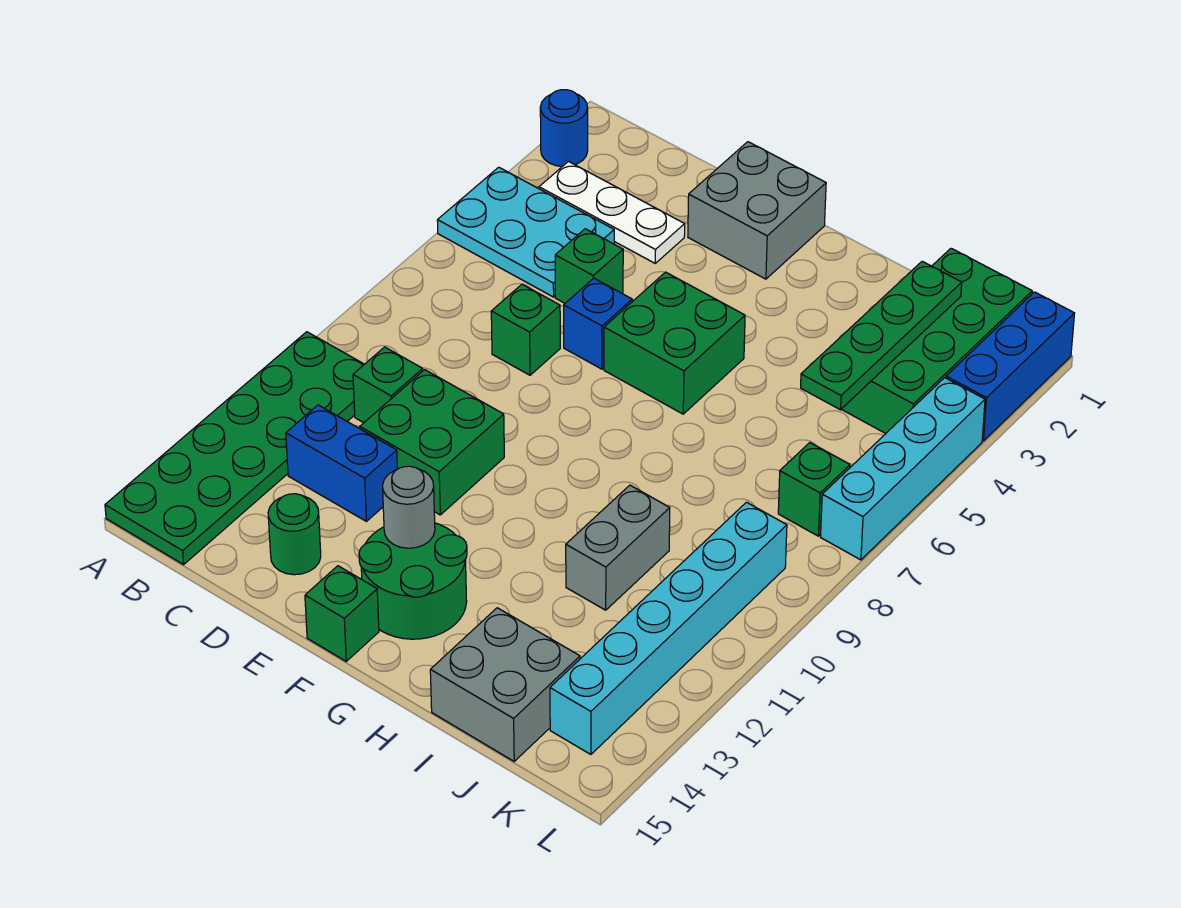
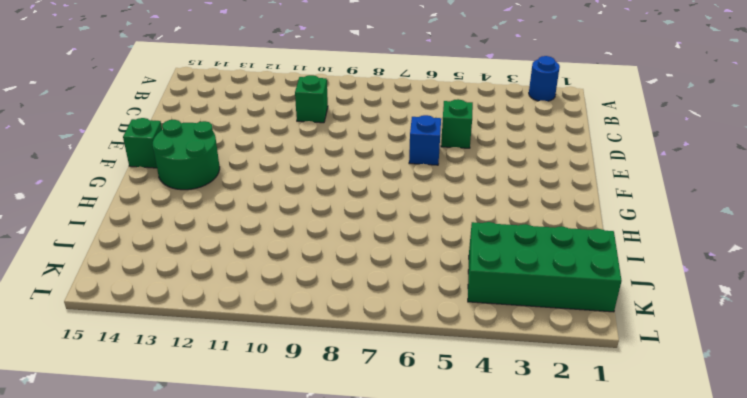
none -> cyan 2x3 plate [437,167,614,297]
none -> green 2x6 plate [105,332,364,565]
none -> white 1x3 plate [539,162,685,263]

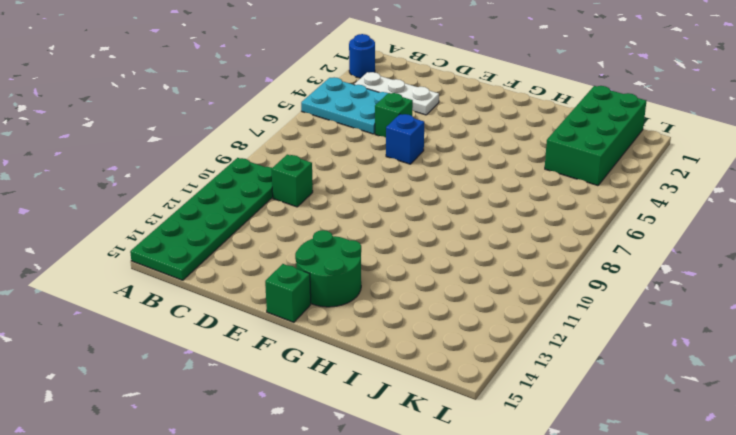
none -> blue 1x2 brick [286,405,397,521]
none -> green 1x1 brick [491,284,560,375]
none -> green 2x2 brick [360,370,504,515]

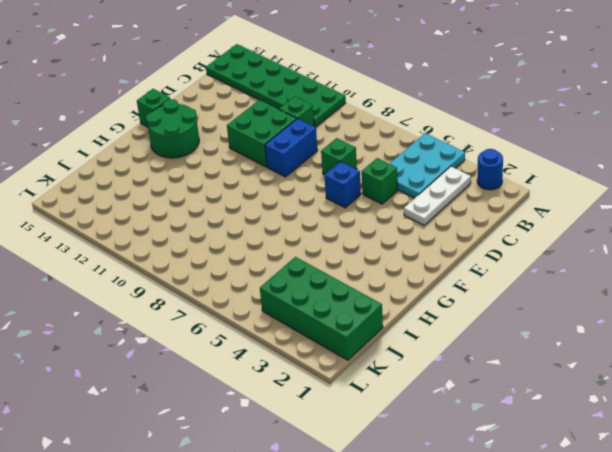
blue 1x2 brick [265,119,318,177] -> blue 1x2 brick moved to [286,405,397,521]
none -> green 1x1 round brick [268,494,321,575]
none -> grey 2x2 brick [688,142,826,279]
none -> green 2x2 brick [604,272,745,414]

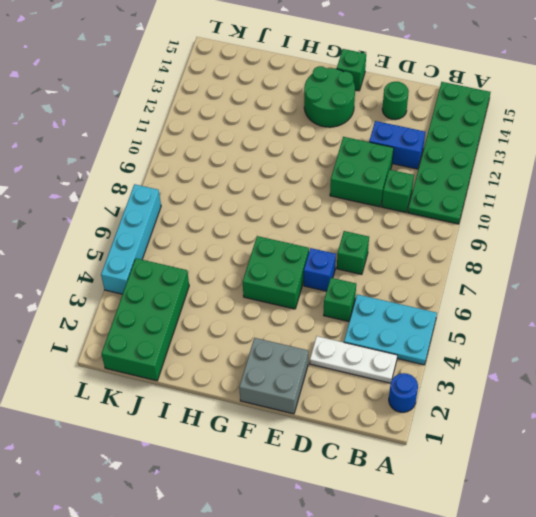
none -> grey 1x2 brick [566,485,670,610]
none -> grey 2x2 brick [430,608,580,761]
none -> green 1x1 brick [778,443,850,536]

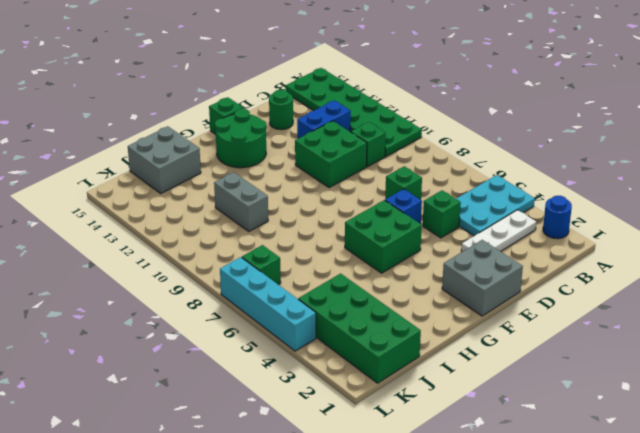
none -> cyan 1x6 brick [550,502,787,754]
none -> blue 1x3 brick [946,292,1075,441]
none -> grey 1x1 round brick [383,466,435,548]

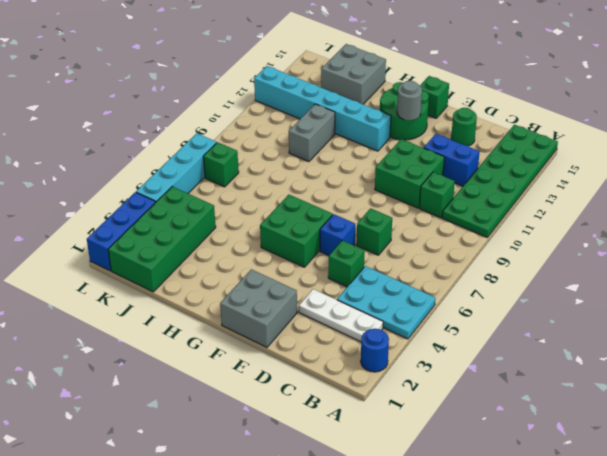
cyan 1x6 brick [254,66,391,151] -> cyan 1x6 brick turned to [550,502,787,754]
none -> green 1x4 plate [801,261,962,410]

